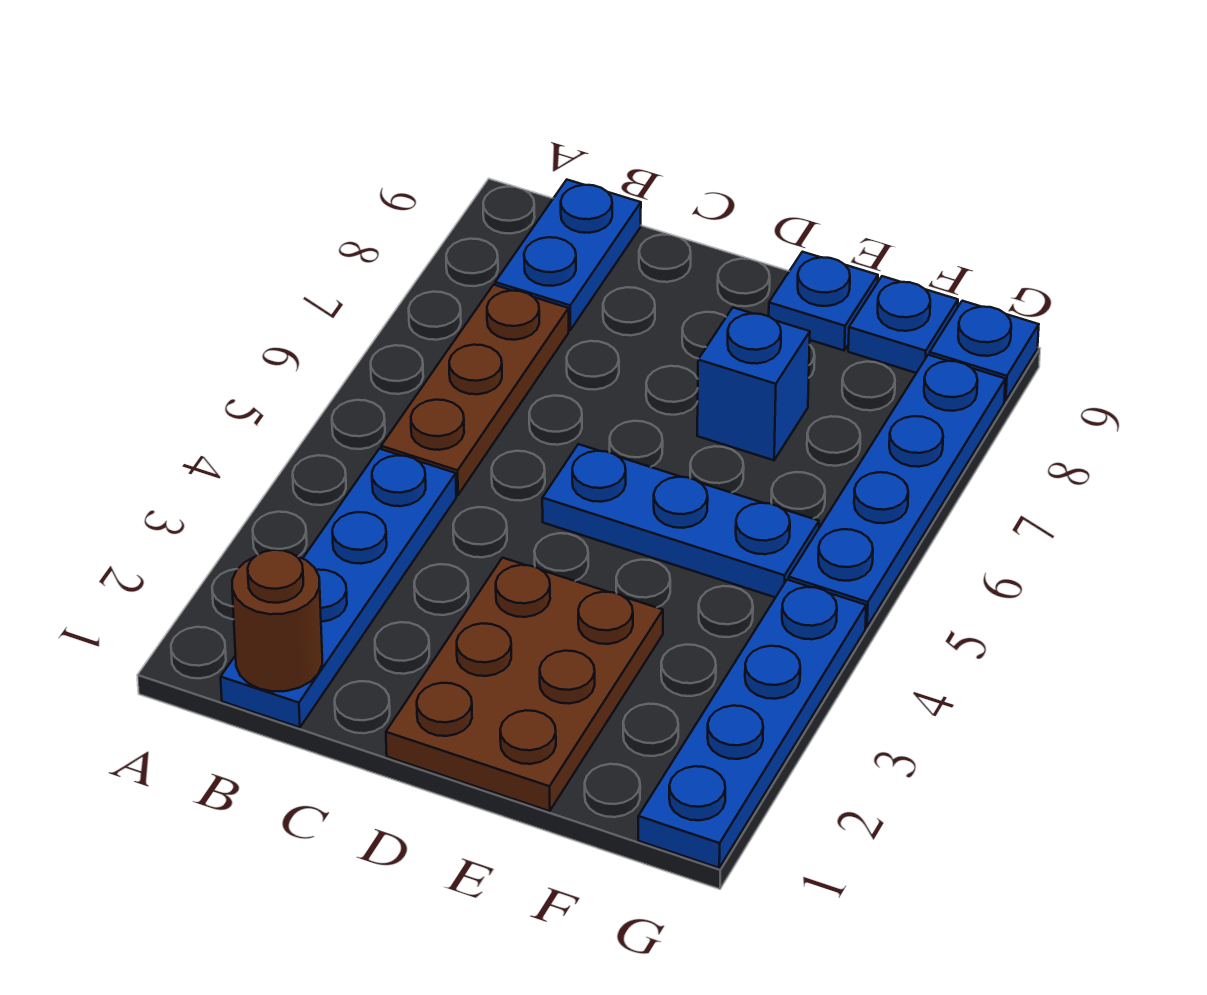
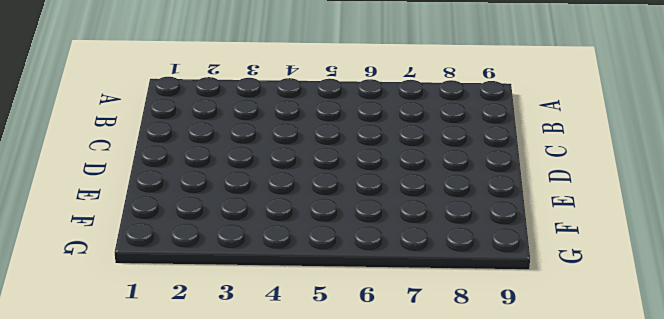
none -> blue 1x4 plate [221,449,456,727]
none -> brown 1x3 plate [381,285,569,495]
none -> blue 1x2 plate [495,180,641,330]

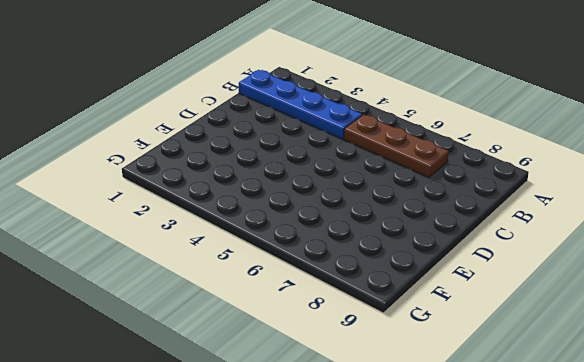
none -> blue 1x2 plate [495,180,641,330]
none -> brown 2x3 plate [386,558,663,811]
none -> blue 1x3 plate [542,444,819,597]

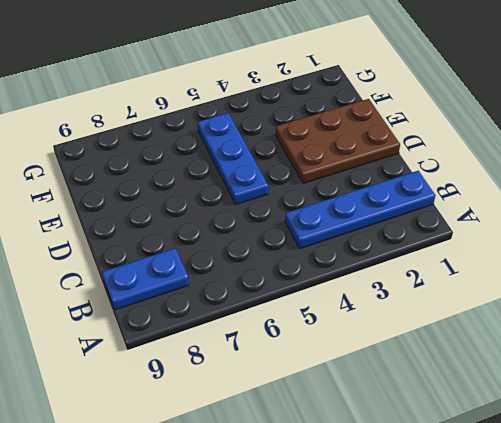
none -> brown 1x3 plate [381,285,569,495]
none -> blue 1x1 brick [697,308,810,460]
none -> blue 1x1 plate [769,252,878,350]

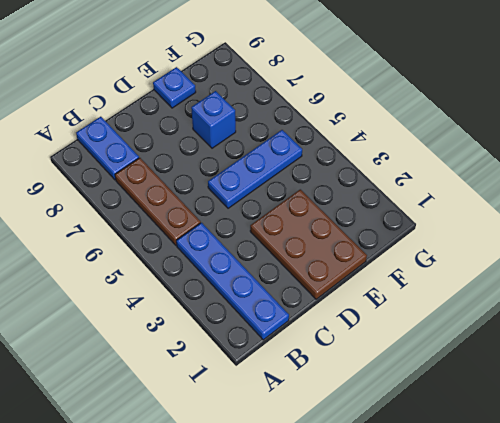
none -> blue 1x1 plate [848,276,958,373]
none -> blue 1x4 plate [638,580,866,868]
none -> blue 1x4 plate [789,355,1005,627]

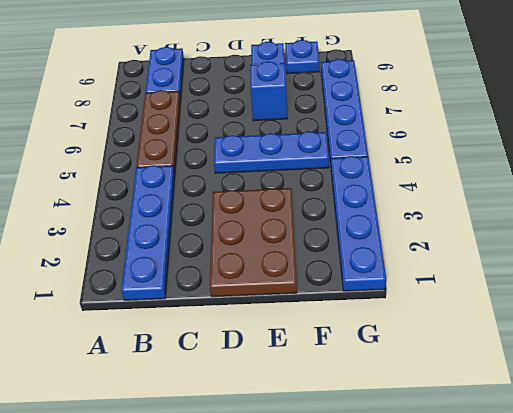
none -> blue 1x1 plate [930,301,1039,401]
none -> brown 1x1 round brick [232,550,322,692]

